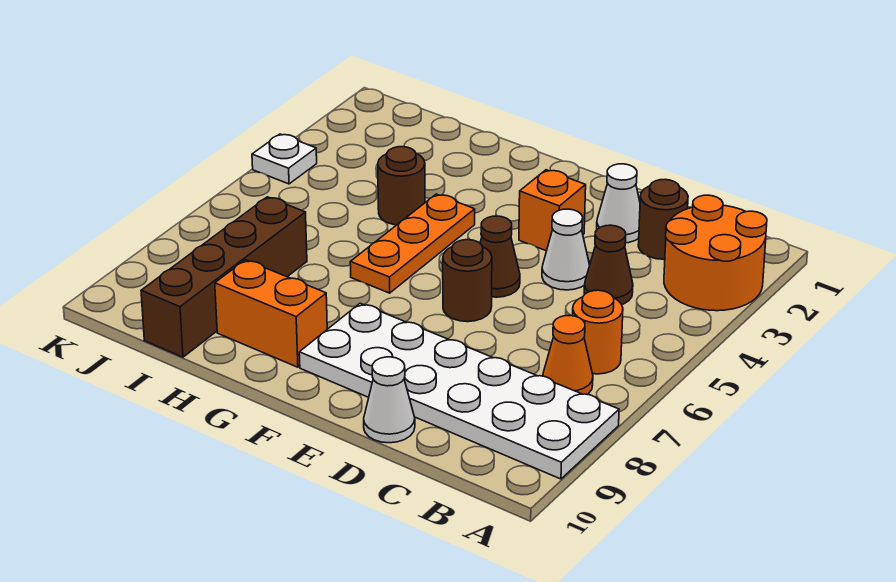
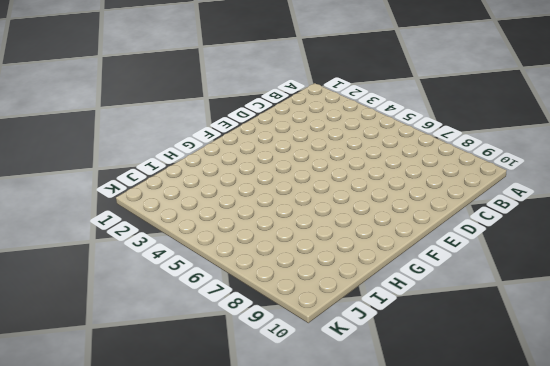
none -> orange 2x2 round brick [664,195,767,311]
none -> white 2x6 plate [299,303,619,479]
none -> orange 1x1 round brick [573,290,623,374]

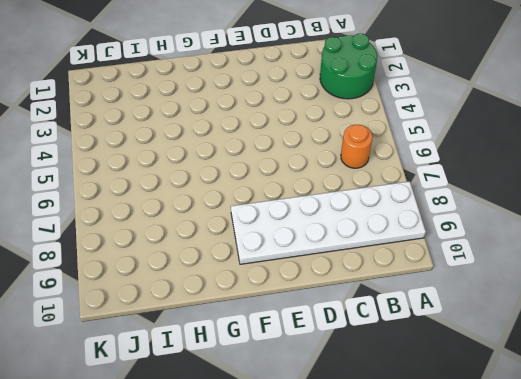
green 2x2 round brick [320,34,377,99] -> orange 2x2 round brick [664,195,767,311]
none -> orange 1x1 cone [543,316,593,394]
none -> brown 1x1 round brick [638,180,688,259]
none -> brown 1x1 cone [584,225,633,305]

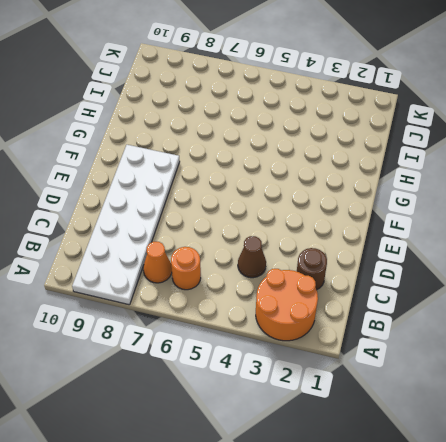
none -> white 1x1 cone [597,164,640,243]
none -> white 1x1 cone [542,209,590,290]
none -> white 1x1 cone [364,357,415,443]

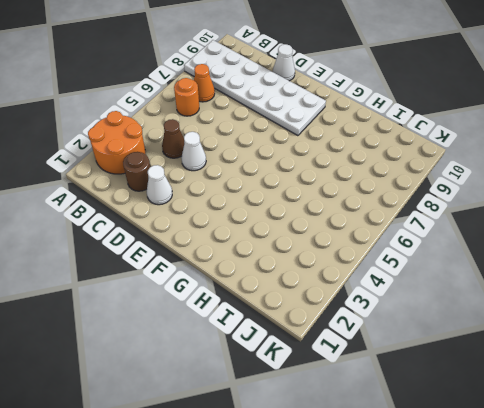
none -> orange 1x1 brick [519,170,586,251]
none -> brown 1x1 cone [480,216,520,297]
none -> brown 1x1 round brick [443,240,492,322]

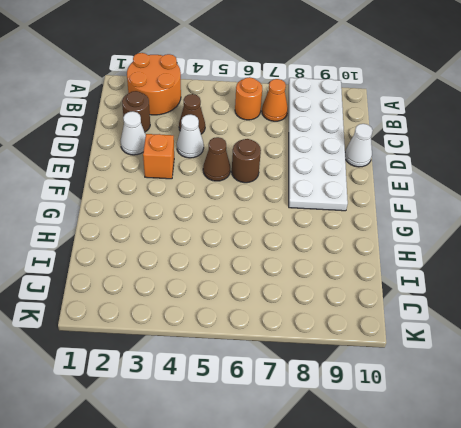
none -> orange 1x3 plate [350,194,475,293]
none -> orange 1x2 brick [215,260,327,367]
none -> brown 1x1 round brick [378,147,425,225]

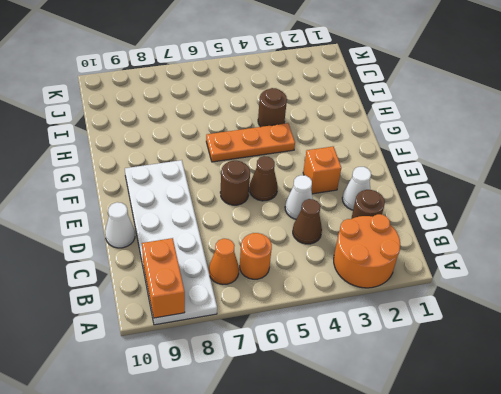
orange 1x2 brick [142,238,185,318] -> orange 1x2 brick moved to [215,260,327,367]
none -> brown 1x4 brick [141,197,307,357]
none -> white 1x1 plate [252,134,317,184]

